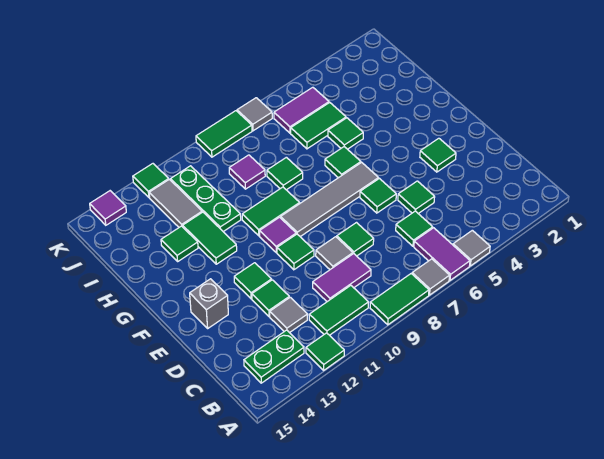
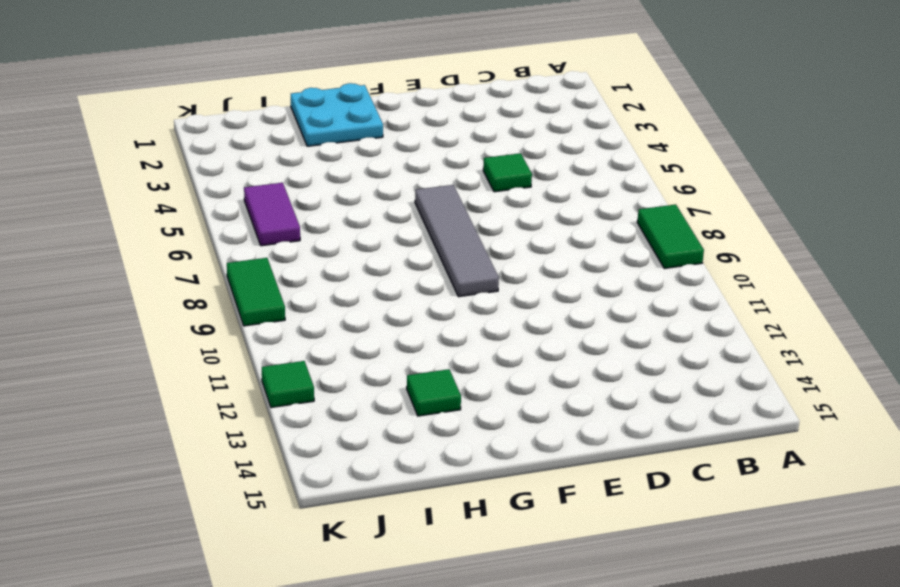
cyan 2x2 plate [291,83,383,146] -> none
none -> grey 1x1 tile [453,230,490,266]
none -> purple 1x2 tile [414,228,470,280]
none -> grey 1x1 tile [412,259,450,295]
none -> green 1x1 tile [306,333,344,370]

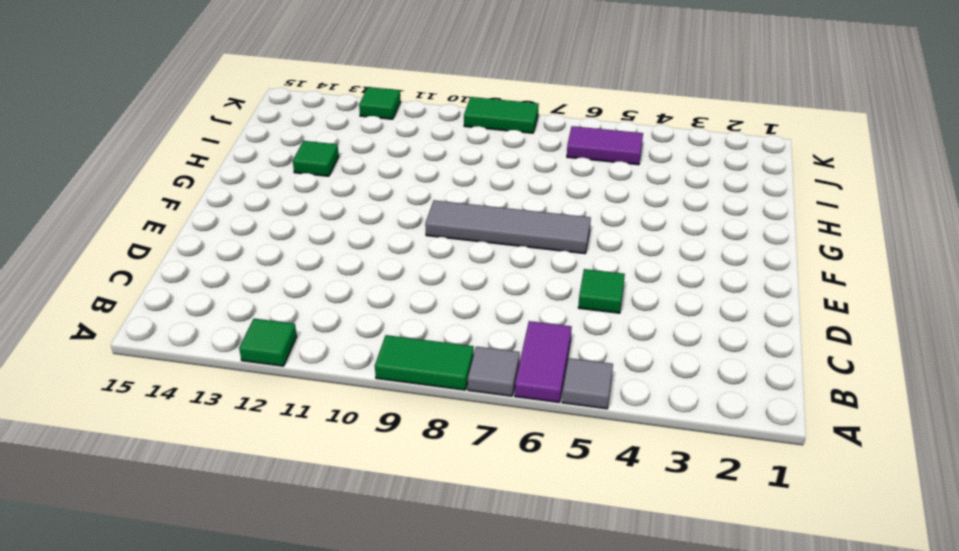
none -> green 1x2 tile [309,286,368,335]
none -> green 1x2 plate [244,330,304,383]
none -> green 1x1 tile [396,211,433,246]
none -> purple 1x2 tile [313,254,371,302]

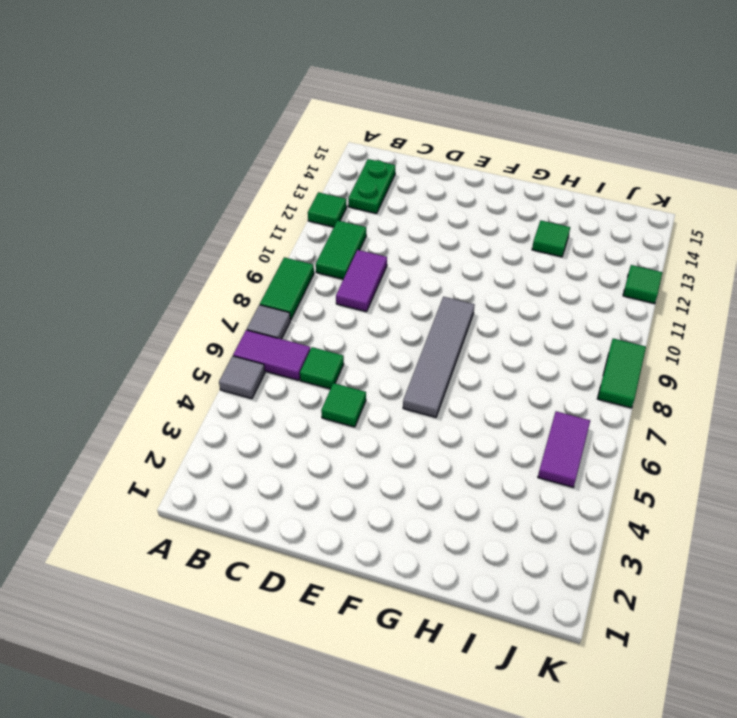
none -> grey 1x1 tile [270,297,308,333]
none -> green 1x1 tile [337,223,374,256]
none -> grey 1x1 tile [316,237,353,269]
none -> green 1x1 tile [252,280,289,316]

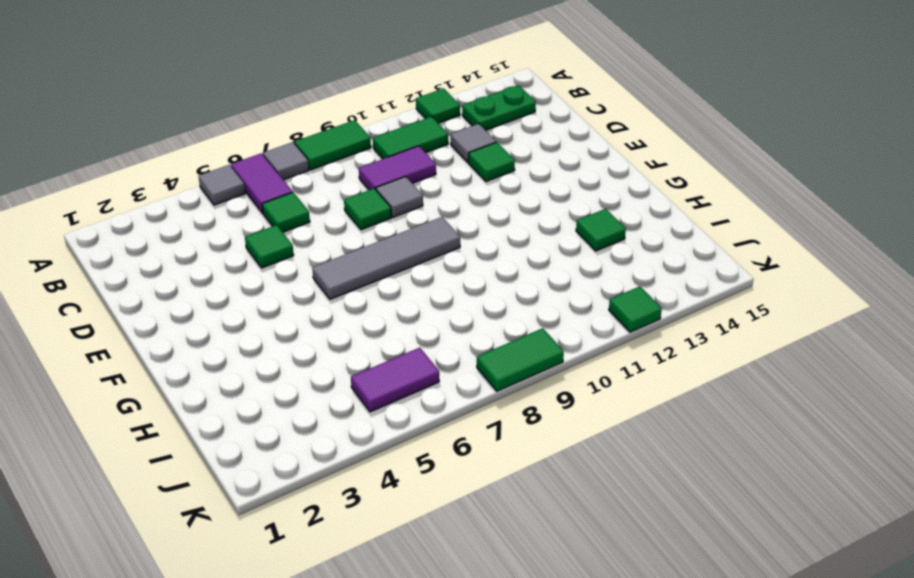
none -> green 1x1 tile [420,138,456,172]
none -> green 1x1 tile [360,178,396,213]
none -> green 1x1 tile [277,234,314,270]
none -> green 1x1 tile [234,263,272,299]

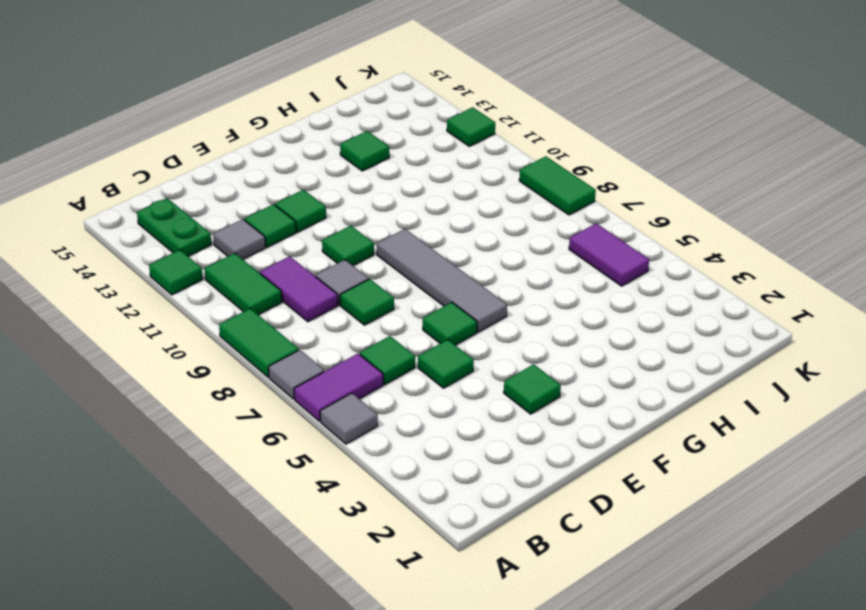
none -> grey 1x1 brick [190,279,228,328]
none -> purple 1x1 tile [260,217,296,253]
none -> green 1x1 tile [325,147,361,178]
none -> green 1x2 tile [242,187,300,236]

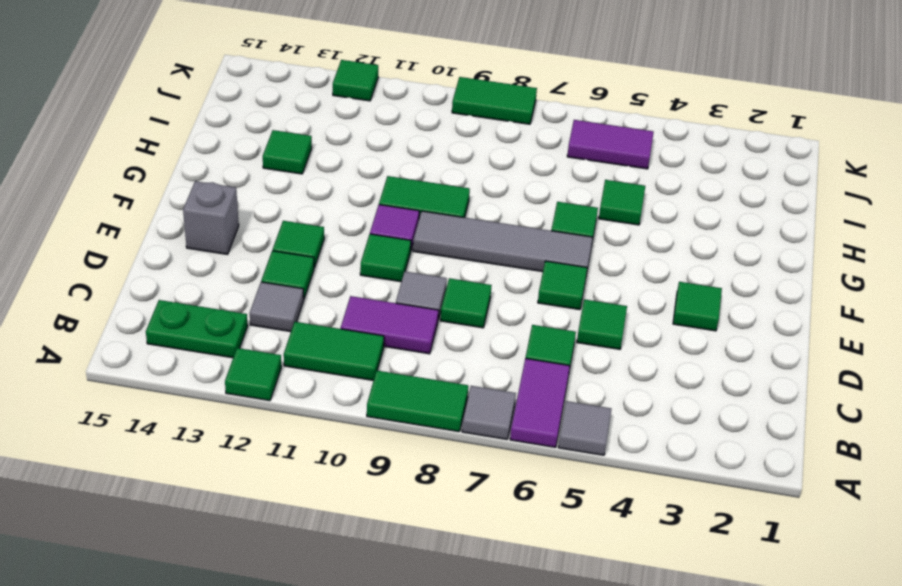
none -> green 1x2 tile [183,212,237,264]
none -> green 1x1 tile [267,157,303,190]
none -> green 1x3 plate [171,166,241,231]
none -> green 1x2 tile [291,103,346,149]

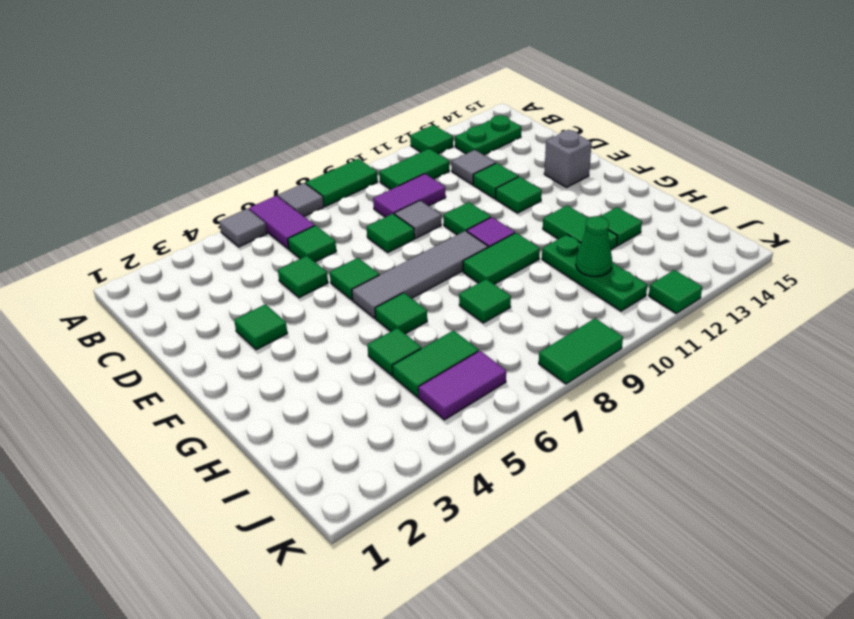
green 1x1 cone [576,216,612,277] -> none
none -> purple 1x1 tile [229,155,265,189]
none -> grey 1x2 tile [149,179,202,227]
none -> grey 1x1 tile [237,98,272,131]
none -> purple 1x1 tile [90,191,126,225]

